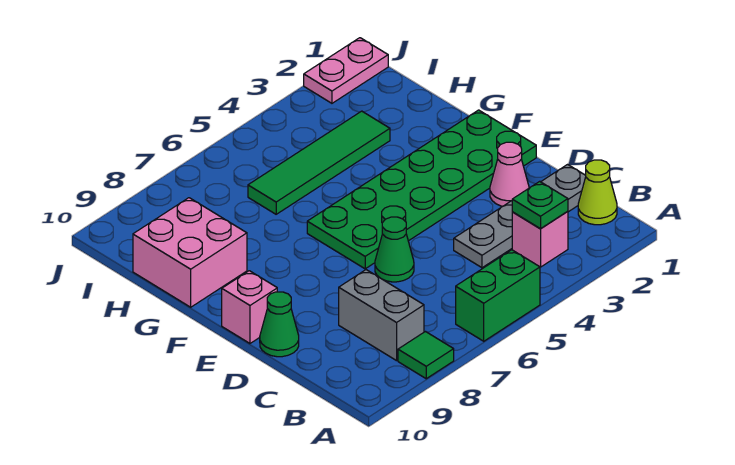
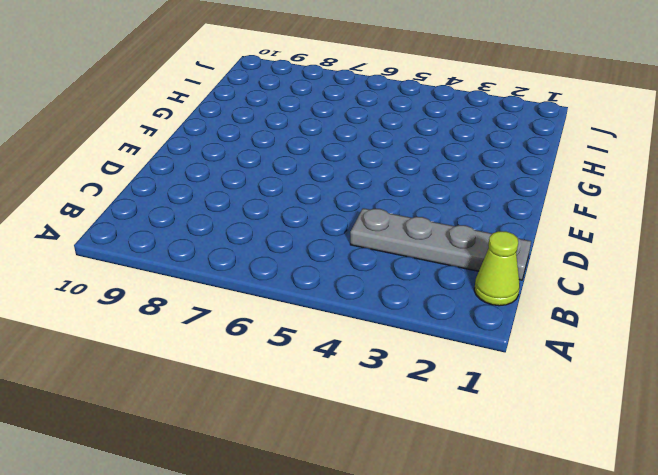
none -> green 1x2 brick [456,250,540,341]
none -> green 1x1 tile [398,332,454,379]
none -> pink 1x1 brick [512,211,568,267]

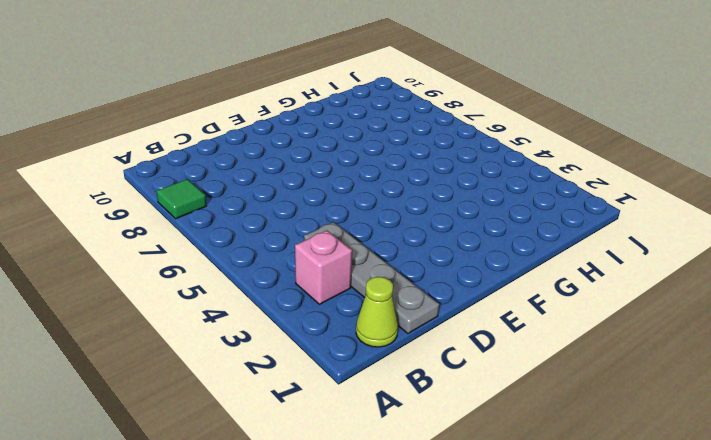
none -> green 1x2 brick [456,250,540,341]
none -> grey 1x2 brick [339,270,424,361]
none -> pink 1x1 cone [490,142,529,206]

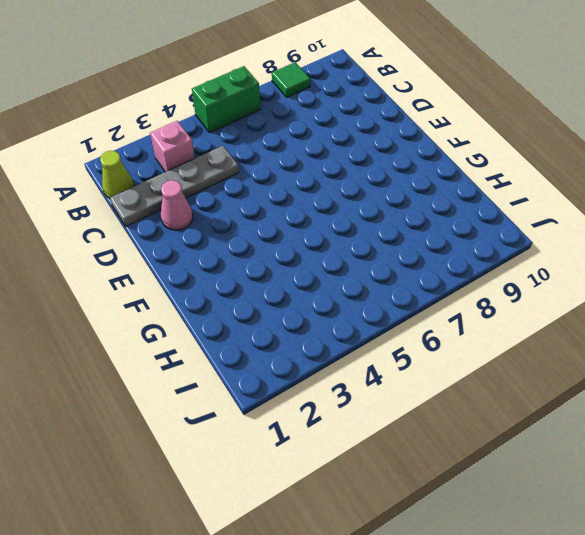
none -> grey 1x2 brick [339,270,424,361]
none -> green 1x1 cone [375,217,414,282]
none -> green 1x1 cone [260,292,299,357]

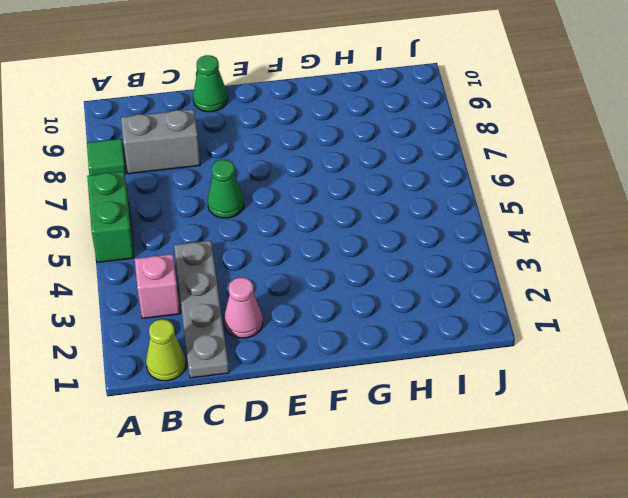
none -> green 2x6 plate [307,110,536,269]
none -> pink 1x1 brick [222,271,277,343]
none -> pink 2x2 brick [133,198,247,307]

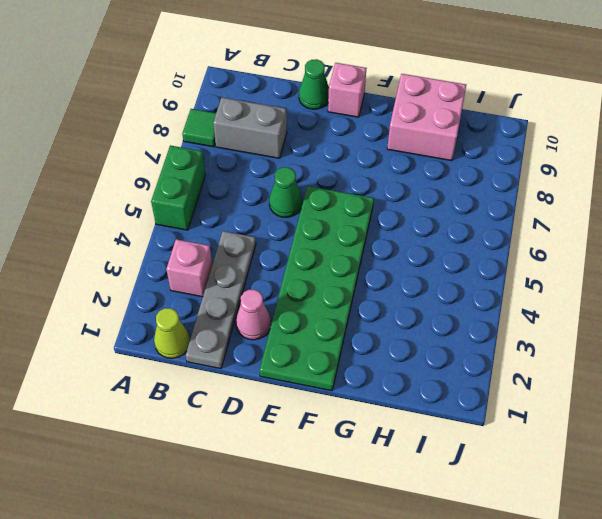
none -> green 1x4 tile [248,111,390,214]
none -> pink 1x2 plate [304,38,388,103]
none -> green 1x1 plate [512,181,568,229]

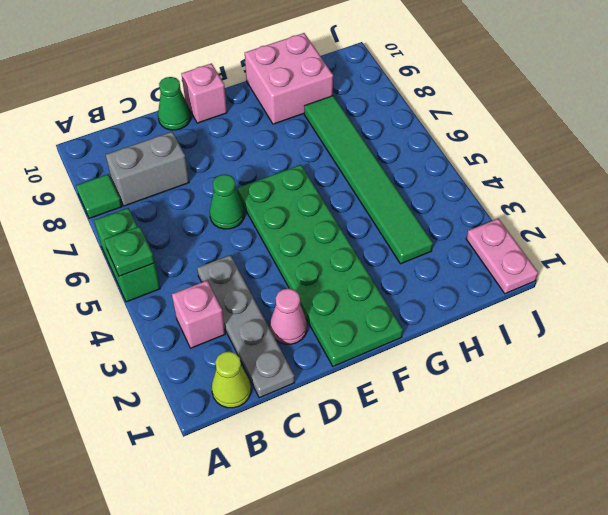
green 1x1 plate [104,226,155,276] -> green 1x1 plate moved to [512,181,568,229]
green 1x6 tile [304,96,433,264] -> green 1x4 tile [248,111,390,214]

